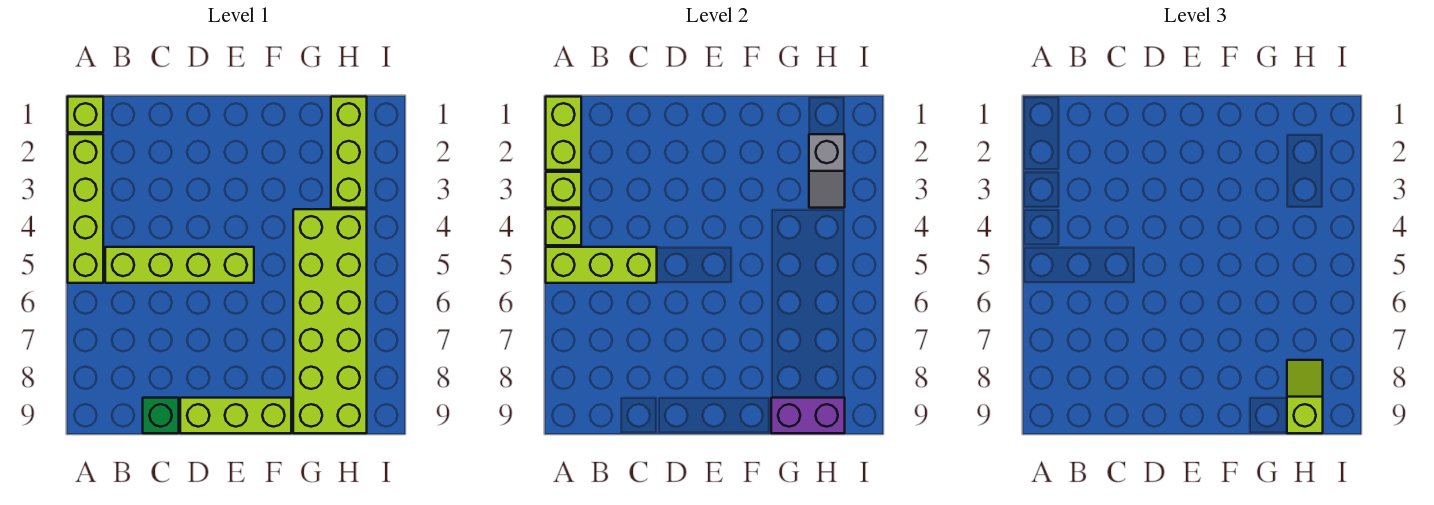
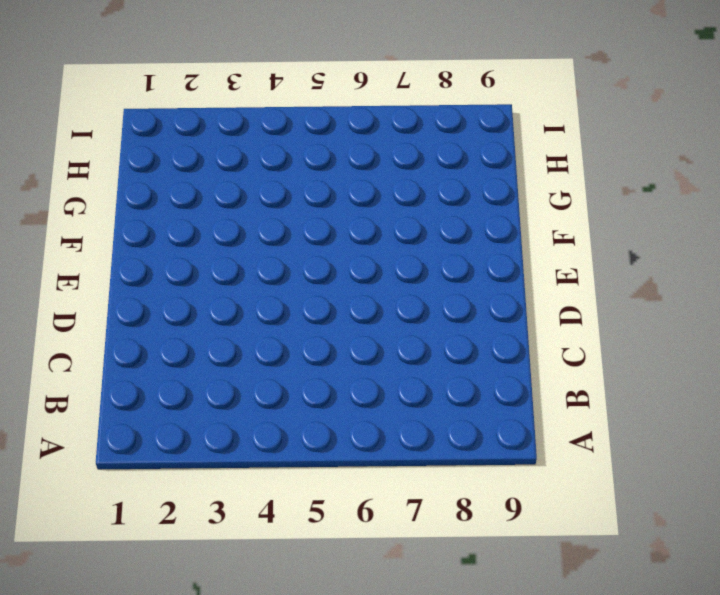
none -> lime 1x1 brick [68,97,103,132]
none -> lime 1x4 brick [68,134,103,283]
none -> lime 1x4 brick [105,247,254,283]

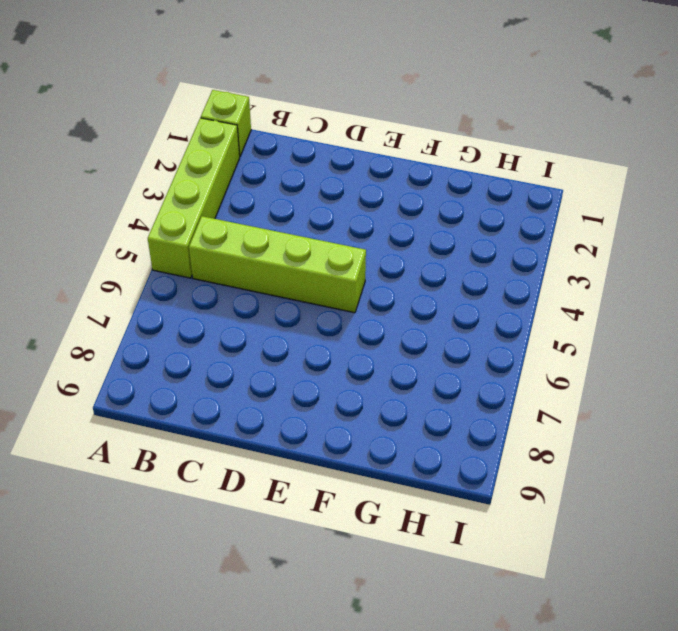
none -> green 1x1 brick [143,398,179,433]
none -> lime 1x3 brick [180,398,291,433]
none -> lime 2x6 brick [293,209,367,433]

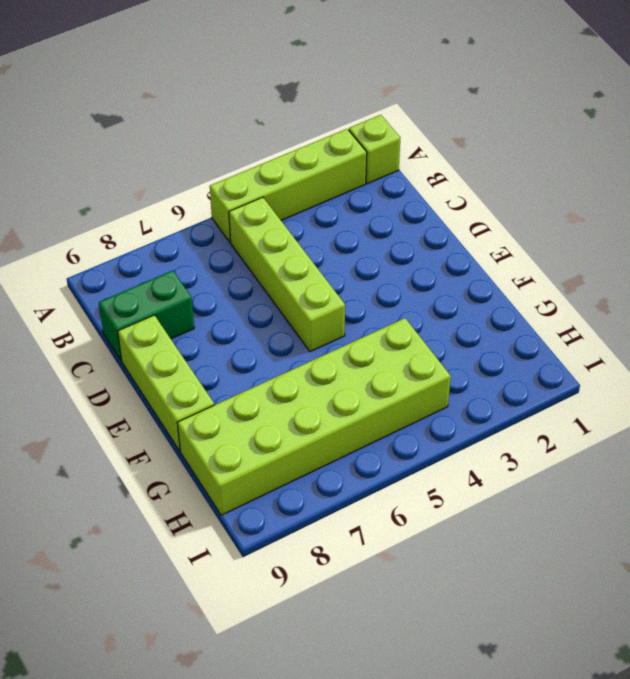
green 1x2 brick [99,271,194,361] -> green 1x1 brick [143,398,179,433]
none -> lime 1x3 brick [331,97,367,208]
none -> lime 1x2 brick [546,97,581,170]
none -> lime 1x1 brick [546,172,581,208]

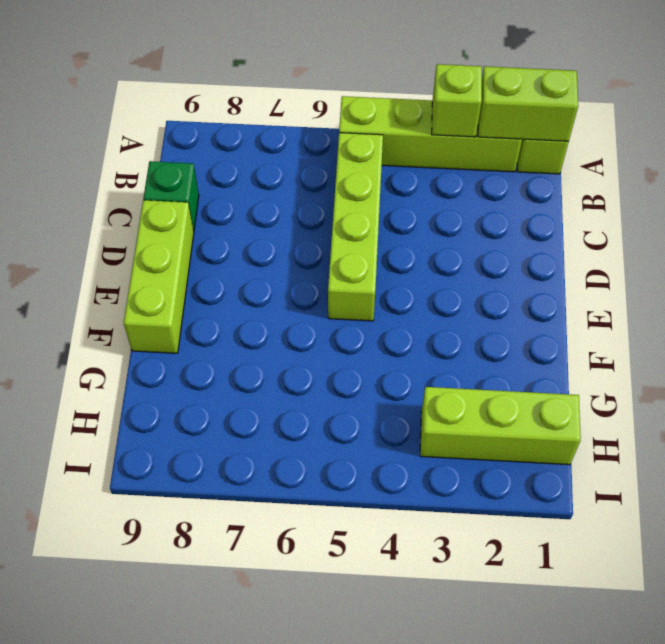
none -> lime 2x6 brick [293,209,367,433]
none -> lime 1x1 brick [546,209,581,245]
none -> lime 1x3 brick [546,247,657,283]

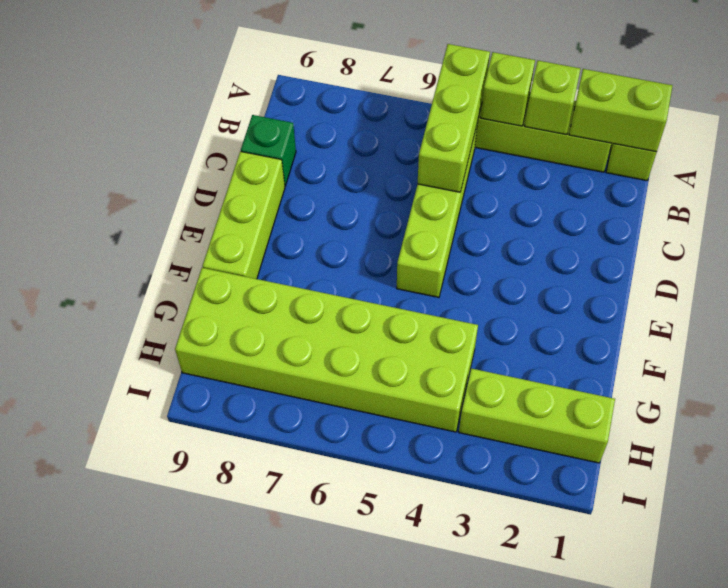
none -> purple 1x2 brick [771,398,845,433]
none -> grey 1x2 slope [809,134,845,208]
none -> lime 1x2 slope [1287,360,1323,433]

